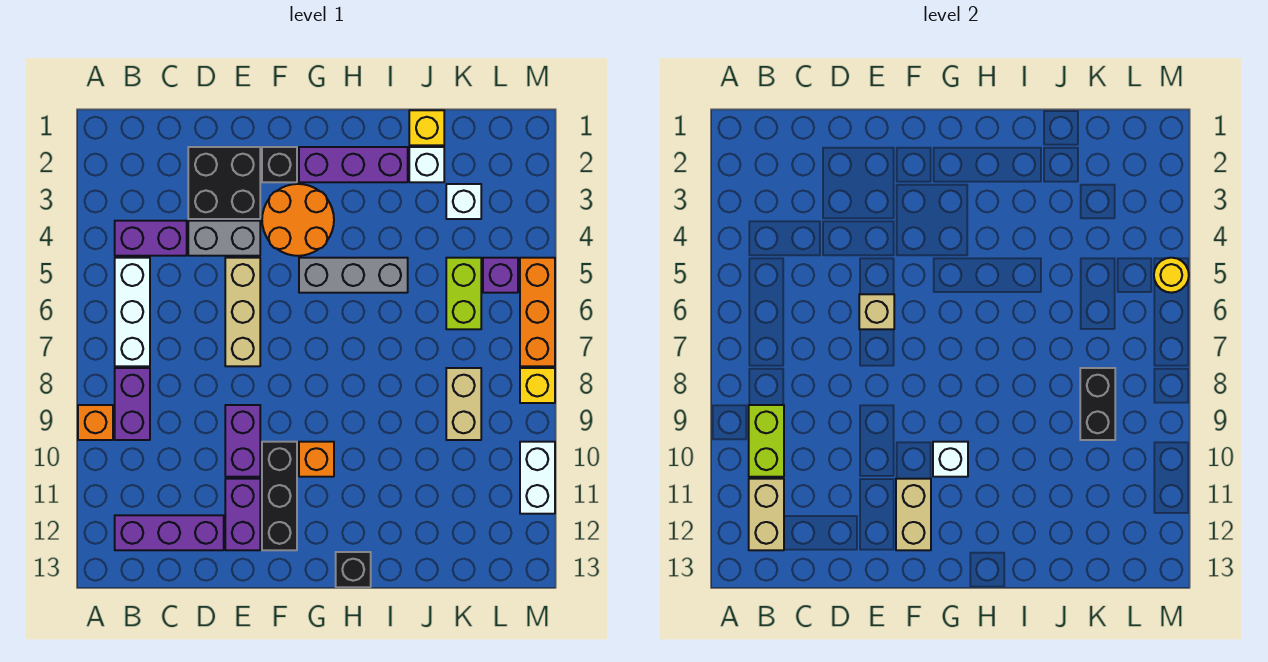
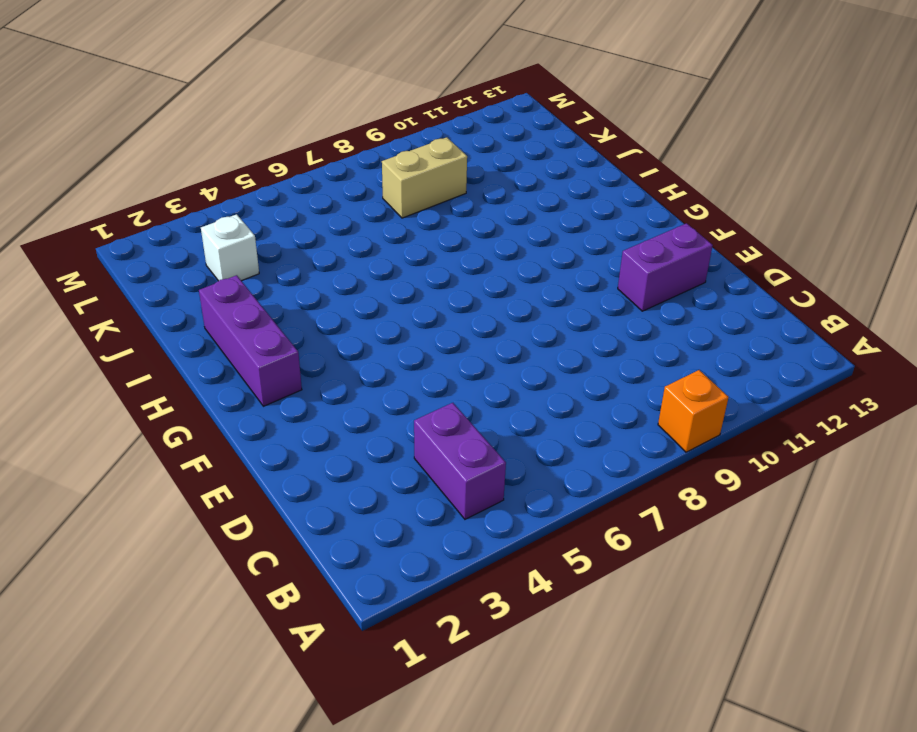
none -> white 1x3 brick [115,258,150,366]
none -> purple 1x2 brick [115,368,150,440]
none -> purple 1x3 brick [115,515,224,550]
none -> black 2x2 brick [188,147,260,219]

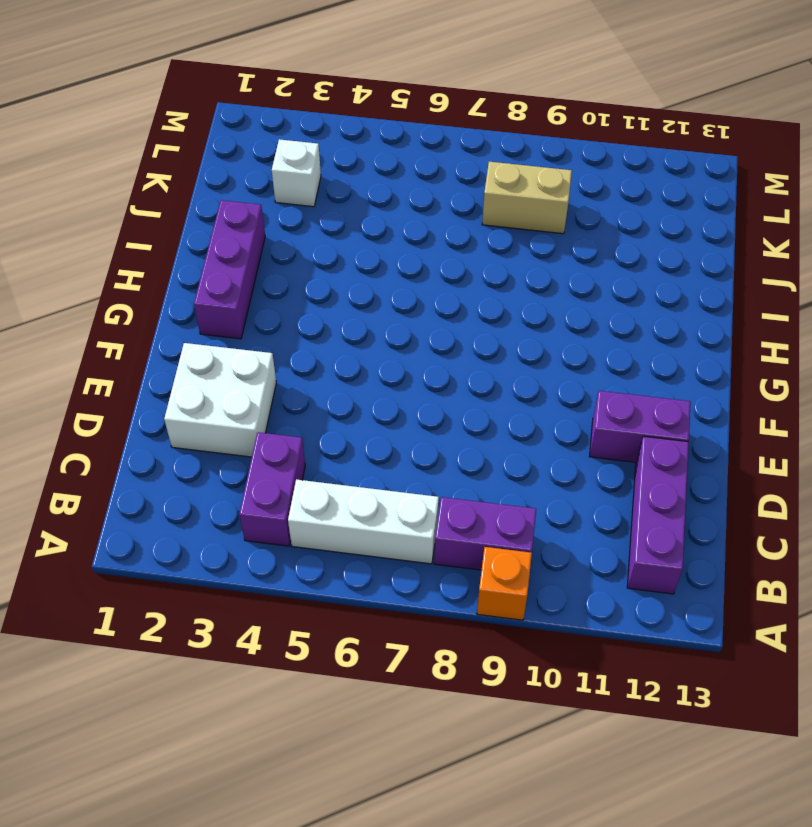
white 2x2 brick [164,343,276,457] -> black 2x2 brick [188,147,260,219]
none -> grey 1x2 brick [188,221,260,256]
none -> tan 1x3 brick [225,258,260,366]
none -> purple 1x2 brick [225,405,260,477]
none -> black 1x1 brick [262,147,297,182]

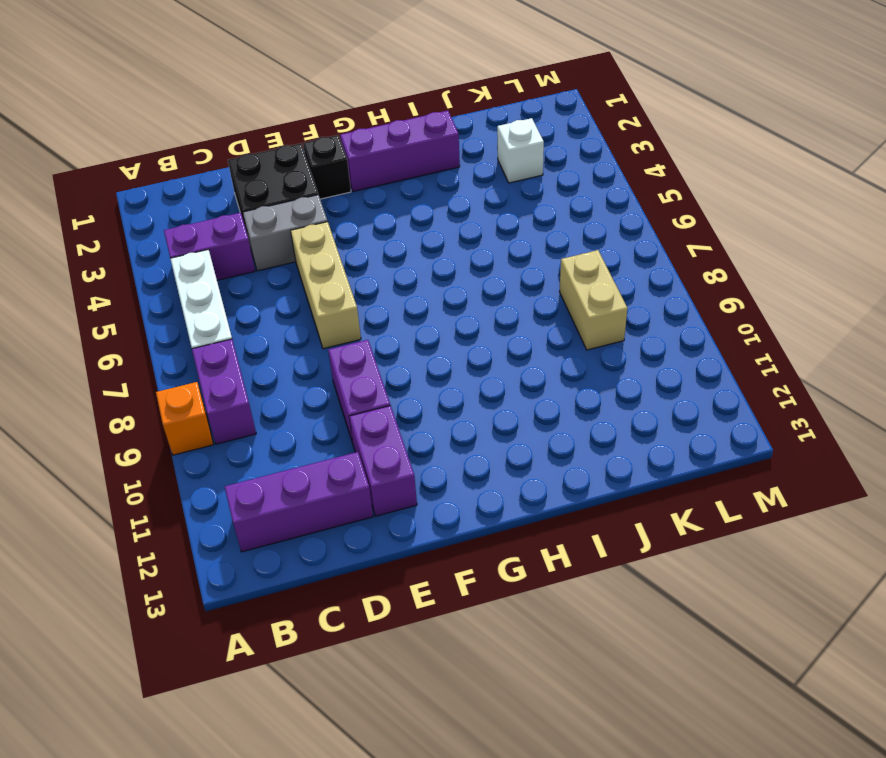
none -> orange 2x2 round brick [262,184,334,256]
none -> black 1x3 brick [262,442,297,550]
none -> grey 1x3 brick [299,258,408,293]
none -> orange 1x1 brick [299,442,334,477]

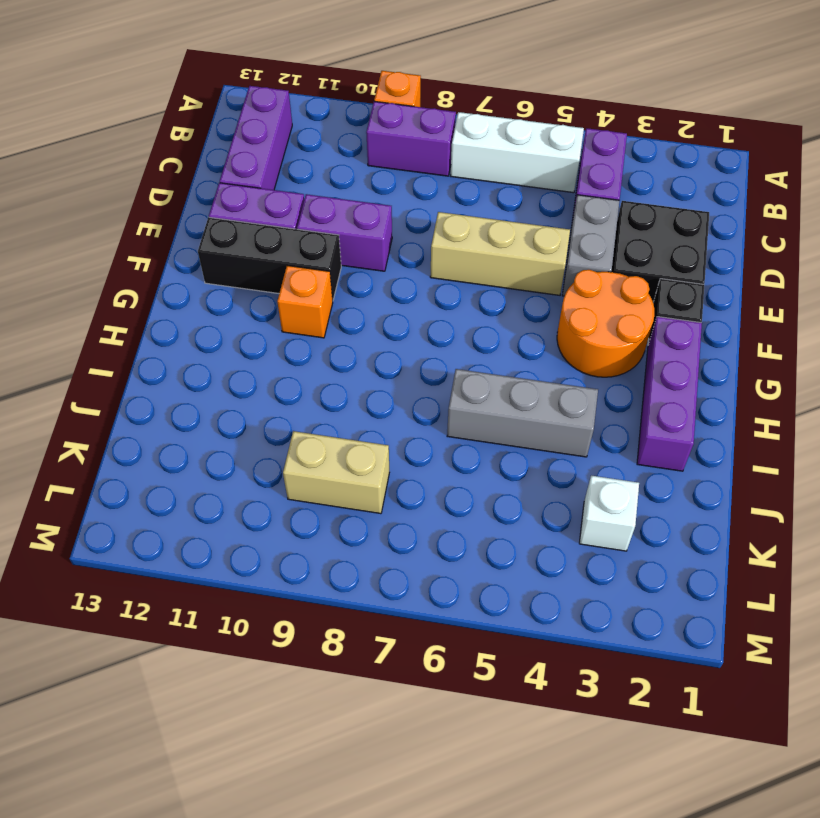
grey 1x3 brick [447,369,598,457] -> grey 1x3 brick turned to [299,258,408,293]
none -> black 1x1 brick [336,552,371,587]
none -> yellow 1x1 brick [409,110,444,145]
none -> white 1x1 brick [409,147,444,182]
none -> lime 1x2 brick [446,258,481,329]

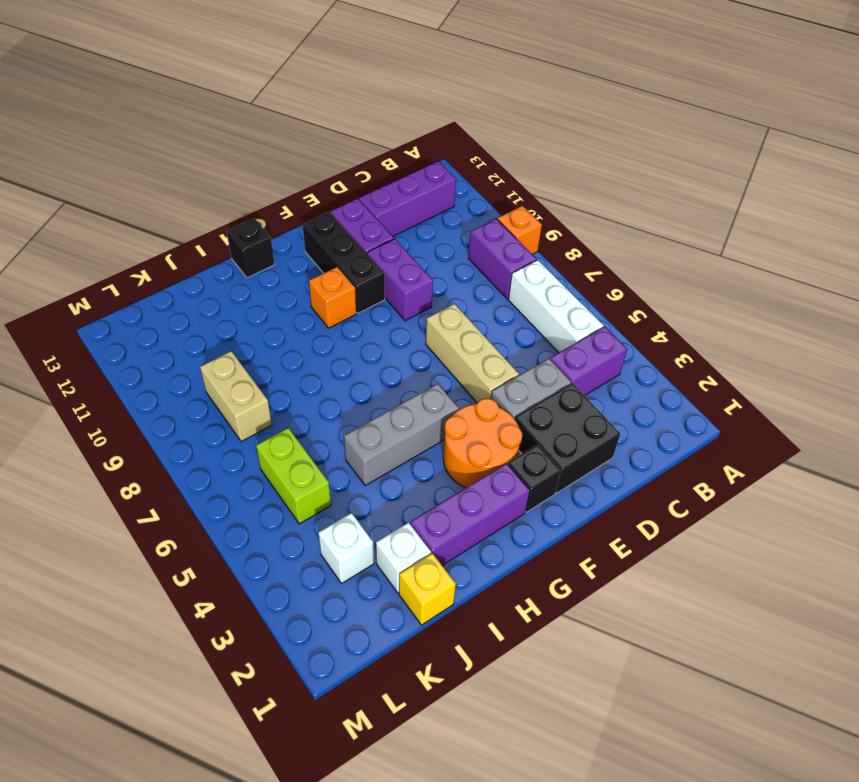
none -> purple 1x1 brick [483,258,518,293]
none -> orange 1x3 brick [520,258,555,366]
none -> yellow 1x1 brick [520,368,555,403]
none -> white 1x2 brick [520,442,555,514]

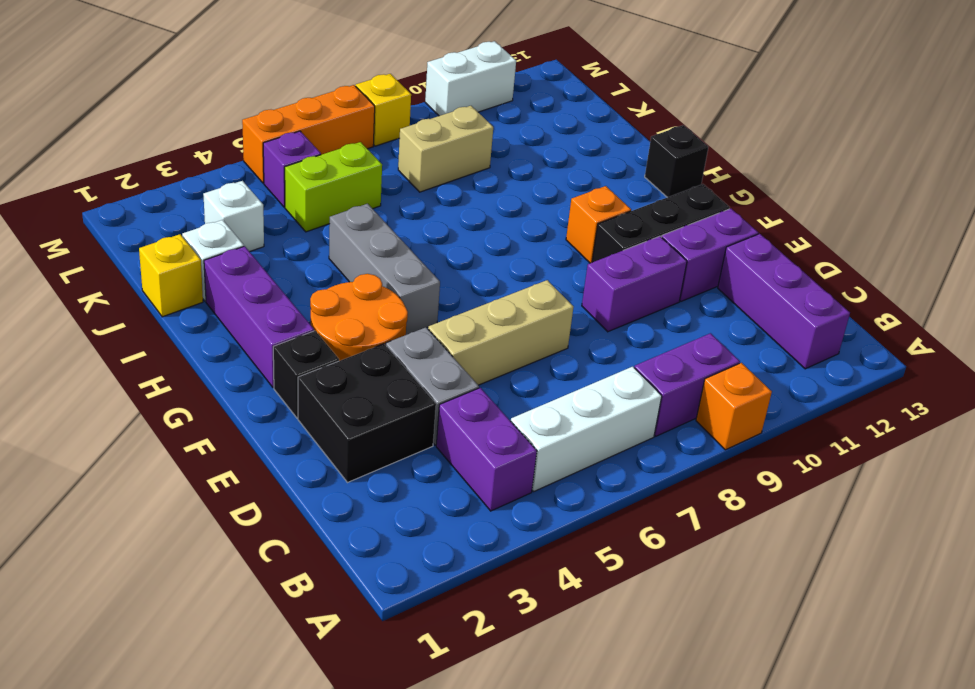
none -> lime 1x2 brick [749,405,784,477]
none -> tan 1x2 brick [749,479,784,550]
none -> tan 1x1 brick [859,294,894,329]
none -> tan 1x2 brick [896,479,931,550]

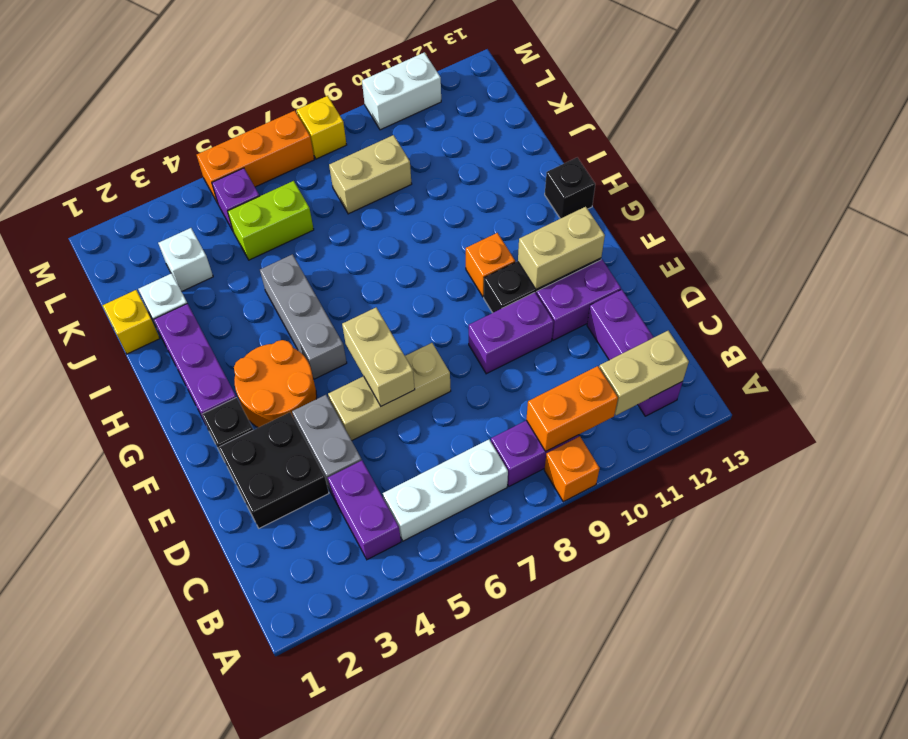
orange 1x2 brick [526,366,618,451] -> lime 1x2 brick [749,405,784,477]
tan 1x2 brick [342,308,415,406] -> tan 1x1 brick [859,294,894,329]
none -> white 1x1 brick [933,442,968,477]
none -> black 1x2 brick [1080,368,1115,440]
none -> yellow 1x1 round brick [1154,258,1189,293]

